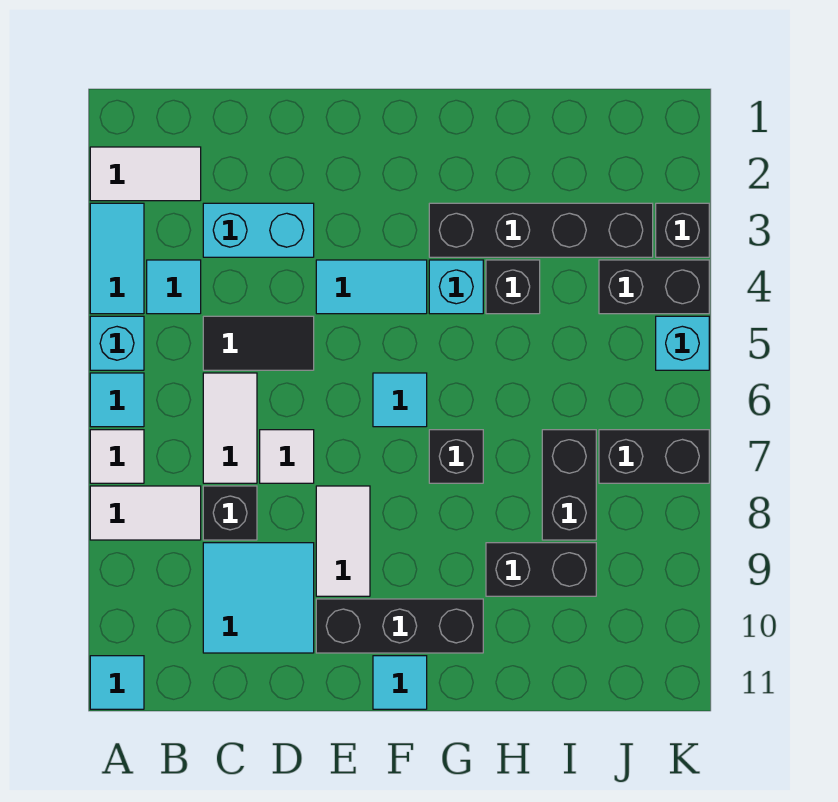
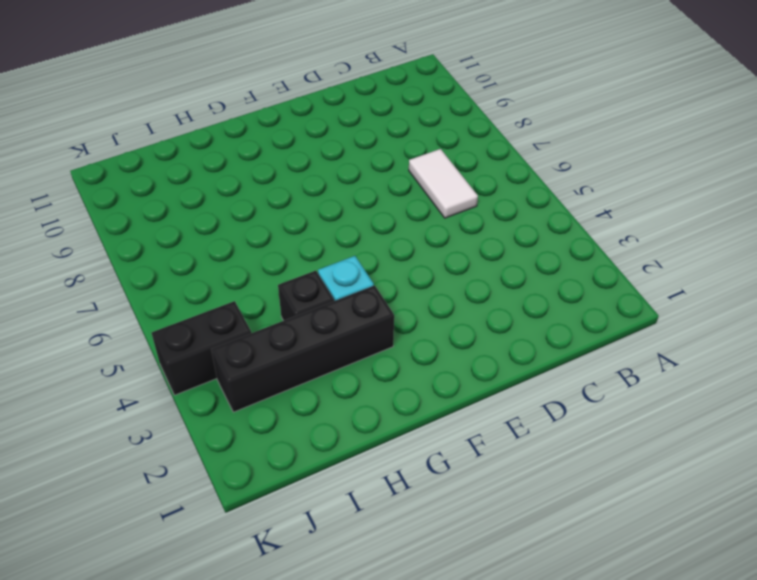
none -> white 1x2 tile [90,147,201,201]
none -> cyan 1x2 tile [90,203,144,314]
none -> cyan 1x1 brick [90,316,144,370]

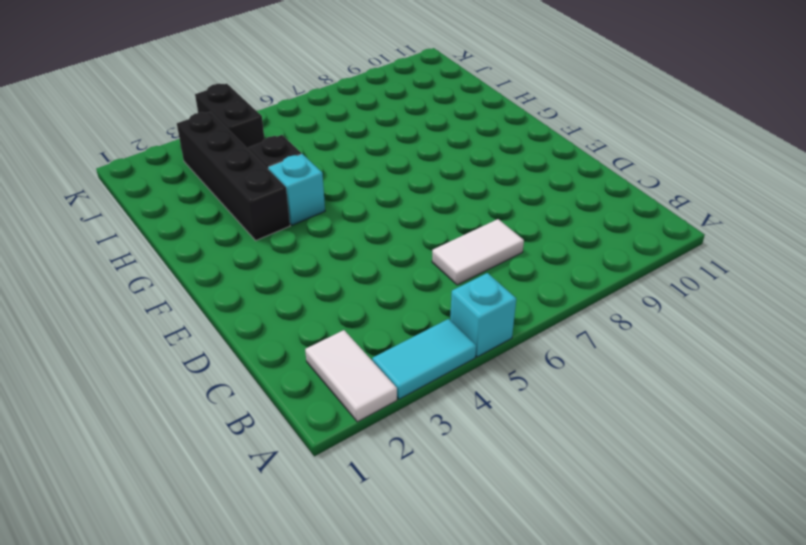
none -> cyan 1x1 tile [90,373,144,427]
none -> white 1x1 tile [90,430,144,483]
none -> white 1x2 tile [90,486,201,540]

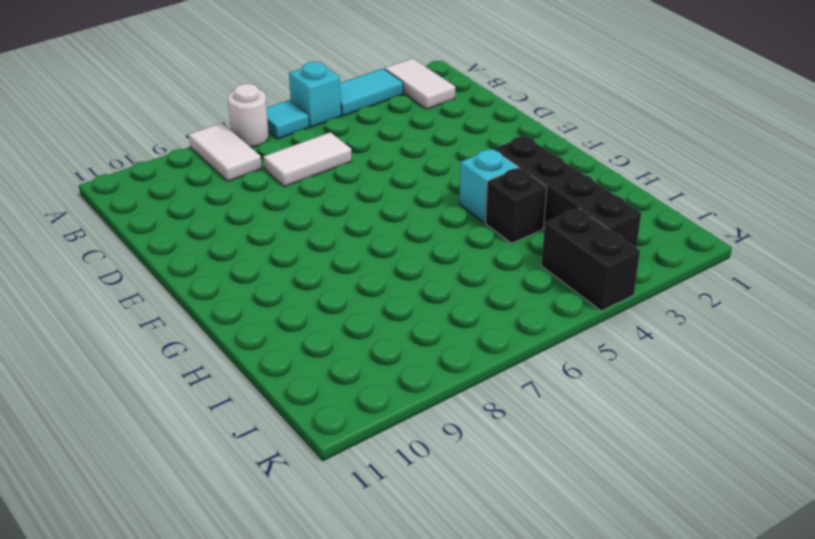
white 1x1 round brick [228,84,269,147] -> white 1x1 tile [90,430,144,483]
none -> cyan 1x1 tile [90,656,144,709]
none -> cyan 1x1 tile [147,260,201,314]
none -> cyan 1x2 brick [203,203,314,257]

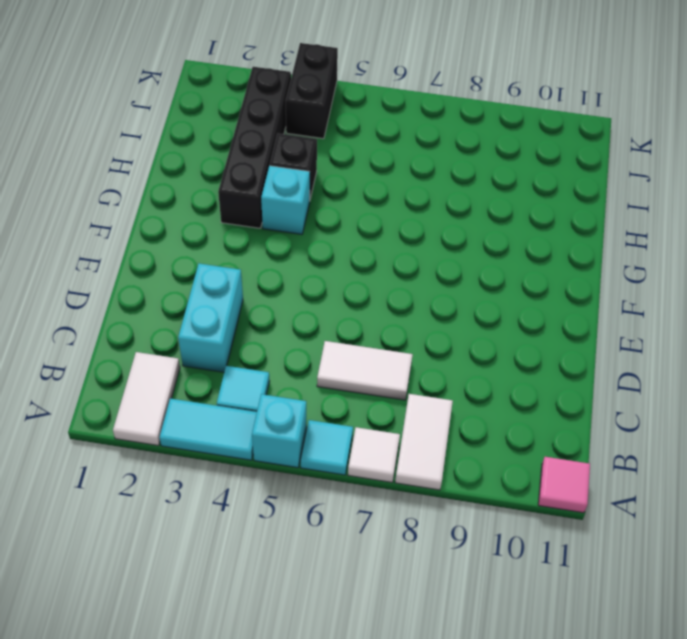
pink 1x1 tile [538,457,590,513] -> cyan 1x1 tile [90,656,144,709]
none -> black 1x2 tile [203,316,314,370]
none -> black 1x1 brick [203,486,257,540]
none -> cyan 2x2 tile [203,543,314,653]

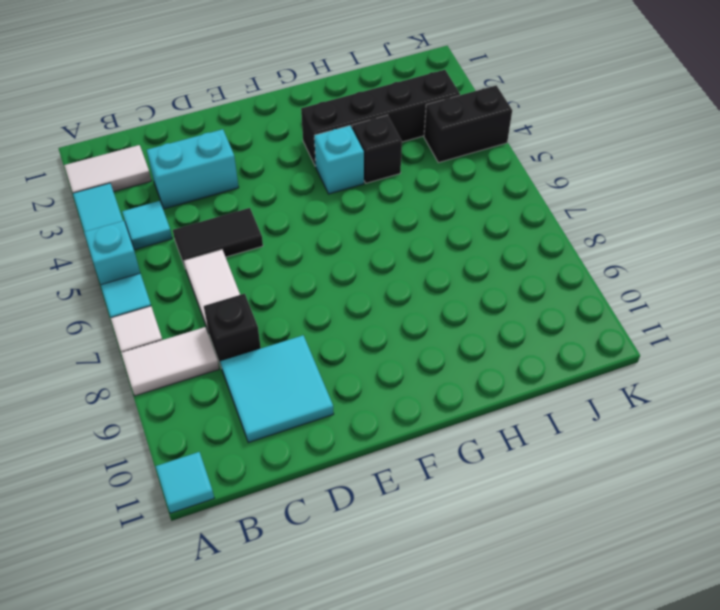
none -> white 1x1 tile [260,430,314,483]
none -> cyan 1x2 tile [316,260,427,314]
none -> white 1x2 tile [316,486,370,596]

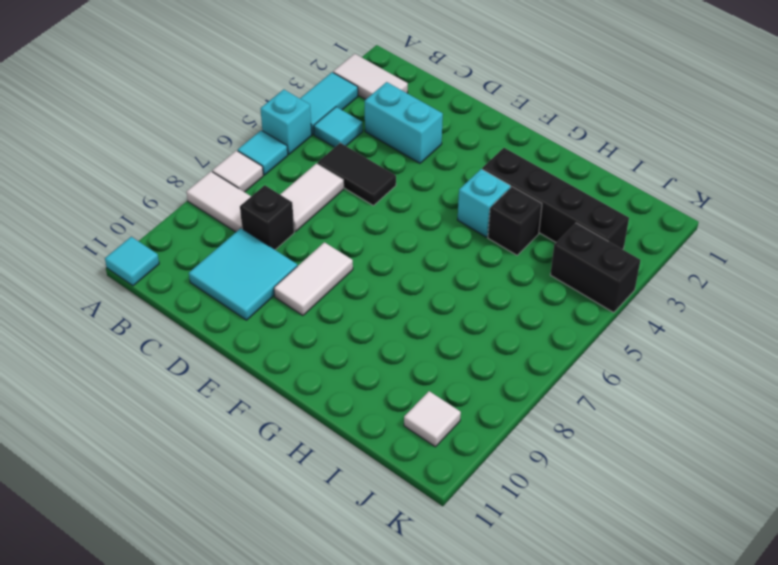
white 1x1 tile [404,391,461,447] -> white 1x1 tile moved to [260,430,314,483]
none -> cyan 1x2 tile [316,260,427,314]
none -> black 1x3 brick [316,599,483,653]
none -> cyan 1x1 tile [373,373,427,427]

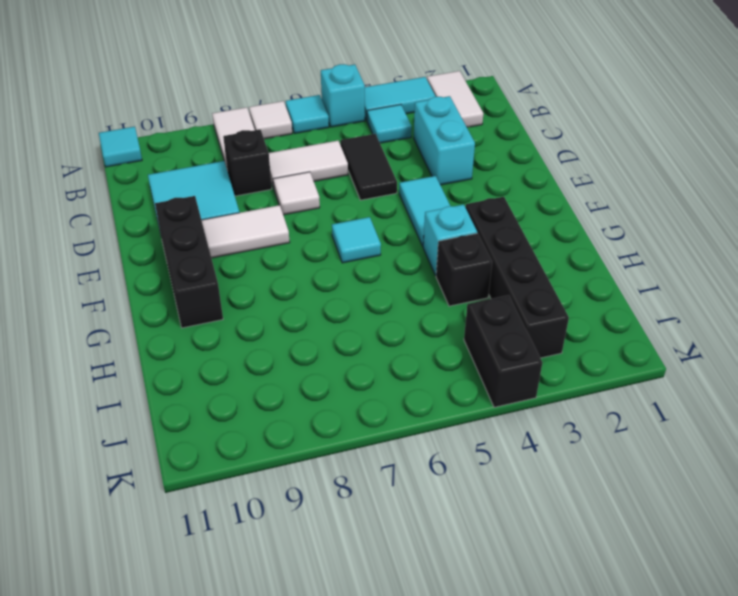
none -> cyan 1x1 tile [373,656,427,709]
none -> black 1x1 brick [429,430,483,483]
none -> black 1x2 brick [486,543,596,596]

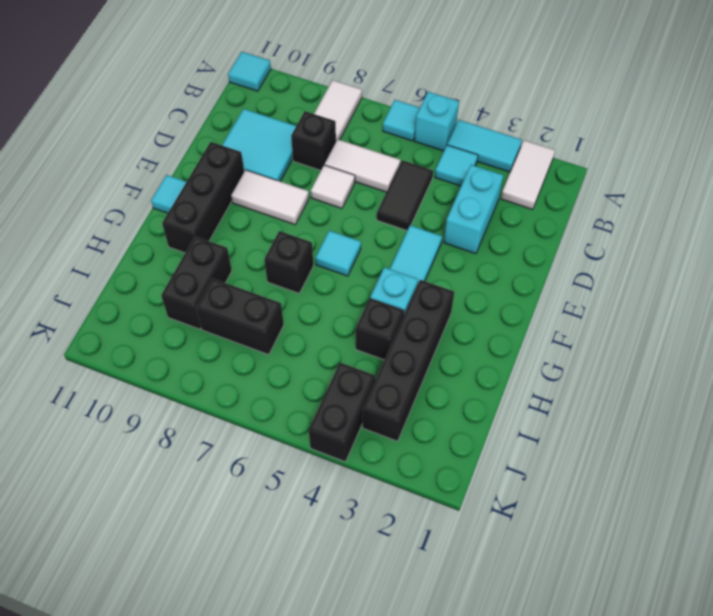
none -> white 1x1 tile [90,430,144,483]
none -> black 1x2 brick [599,430,709,483]
none -> black 1x1 brick [656,203,709,257]

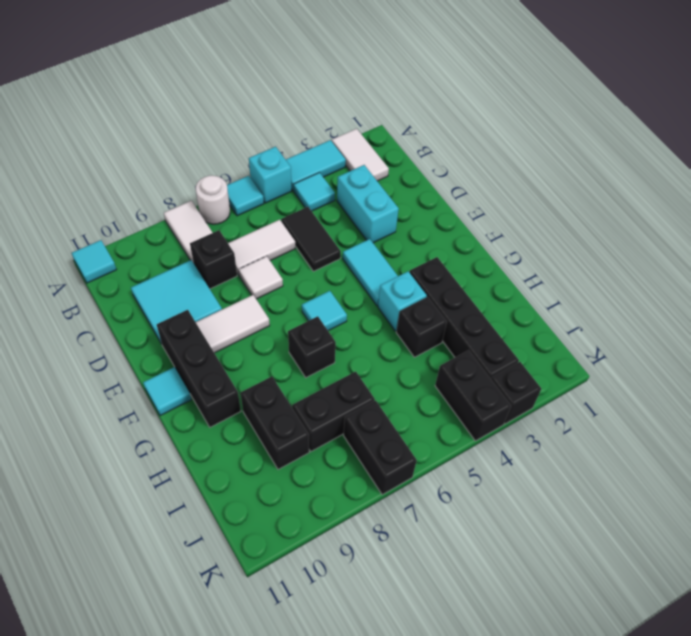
white 1x1 round brick [196,175,230,224] -> white 1x1 tile [90,430,144,483]
none -> cyan 1x1 brick [656,316,709,370]

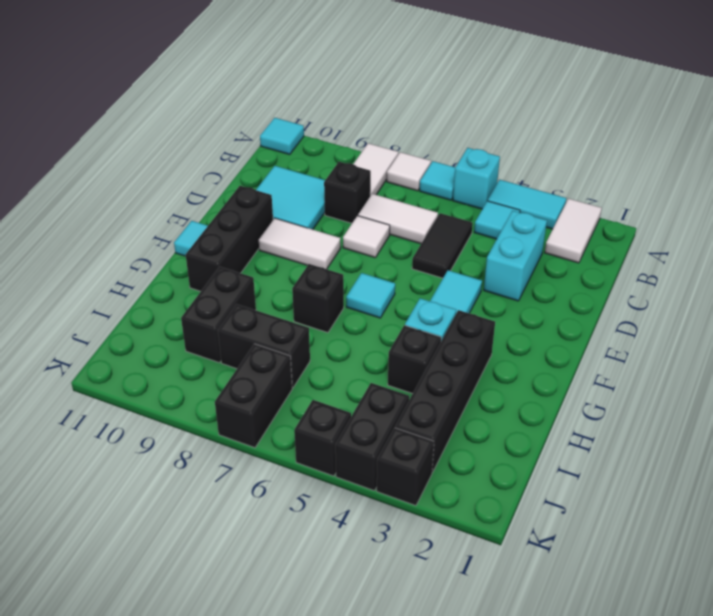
black 1x1 brick [294,400,351,476] -> cyan 1x1 brick [656,316,709,370]

